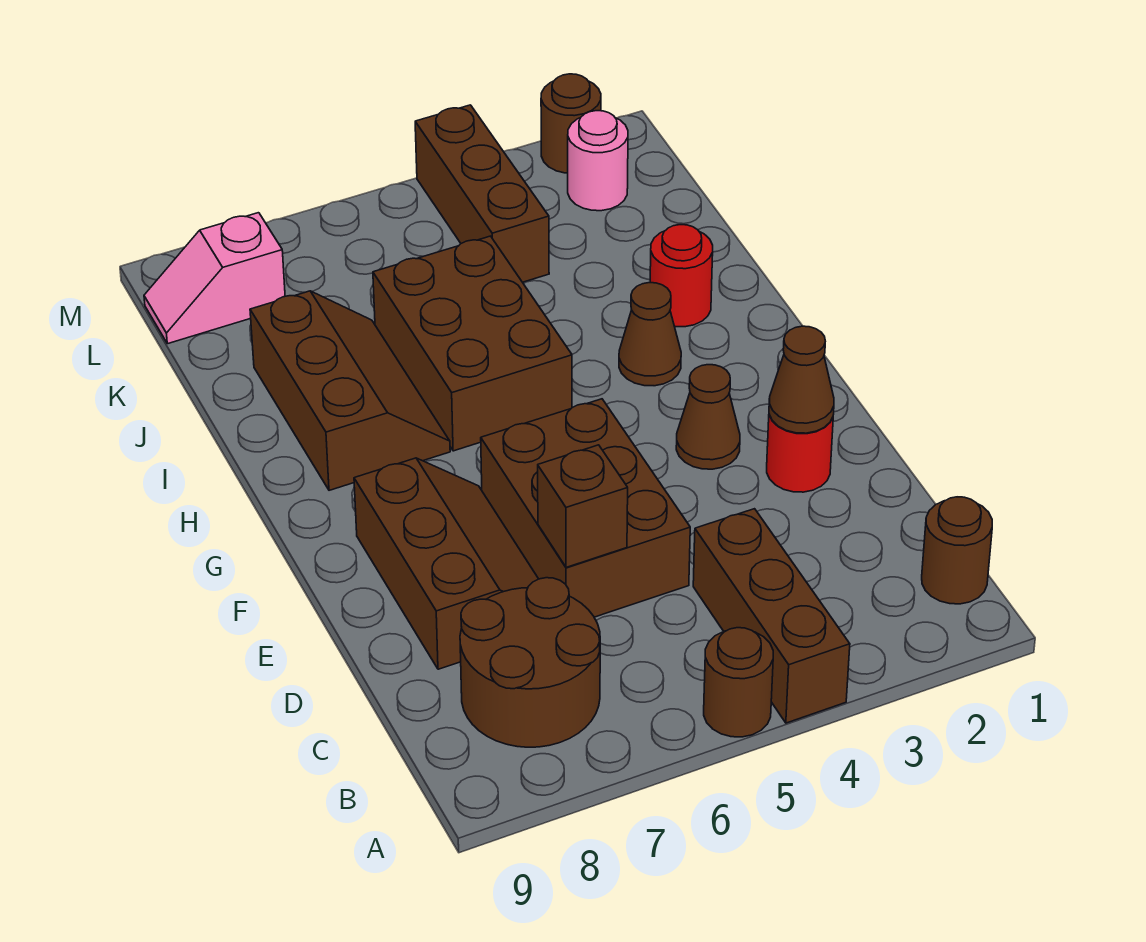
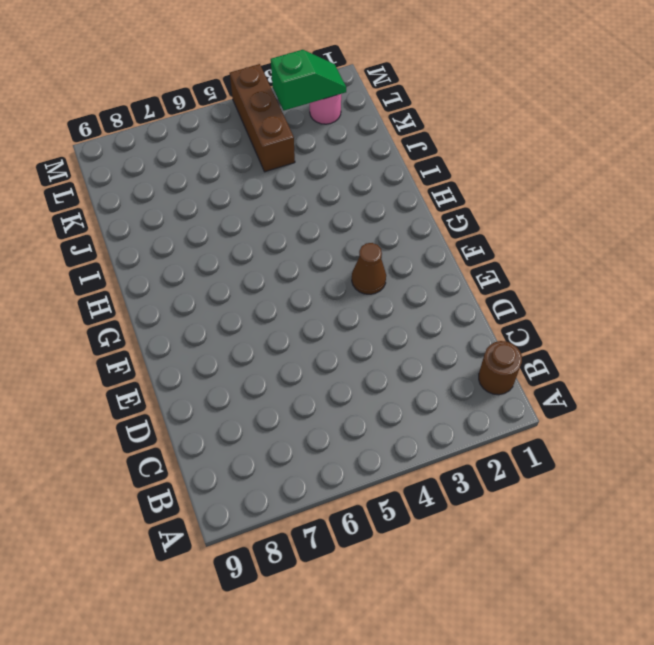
green 1x2 slope [271,50,346,110] -> none
none -> brown 1x3 brick [693,509,850,723]
none -> brown 1x1 round brick [704,628,773,737]
none -> brown 2x2 round brick [460,578,600,747]

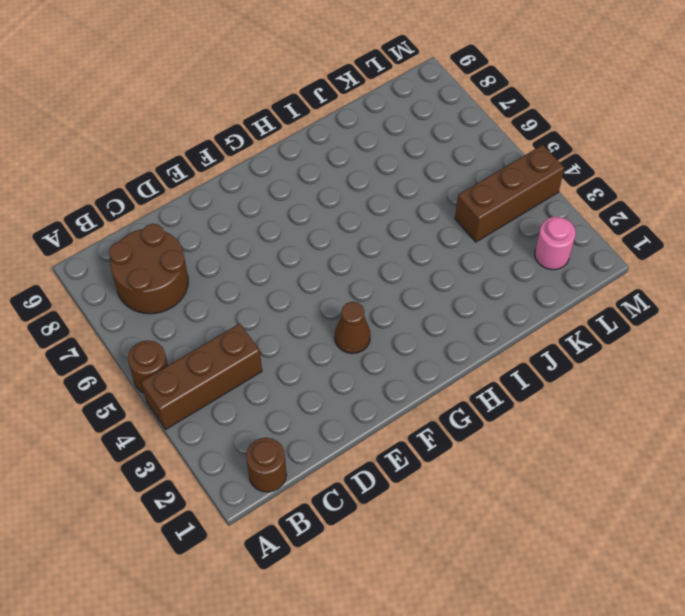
none -> brown 2x3 brick [481,399,690,617]
none -> brown 2x3 slope [354,458,538,669]
none -> red 1x1 round brick [767,415,833,492]

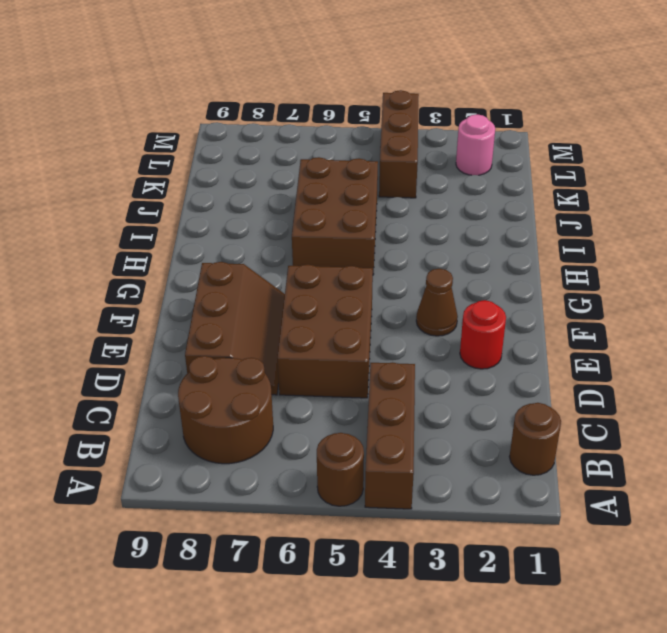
none -> brown 1x1 cone [619,283,681,386]
none -> brown 2x3 slope [250,291,450,490]
none -> red 1x1 round brick [650,225,713,327]

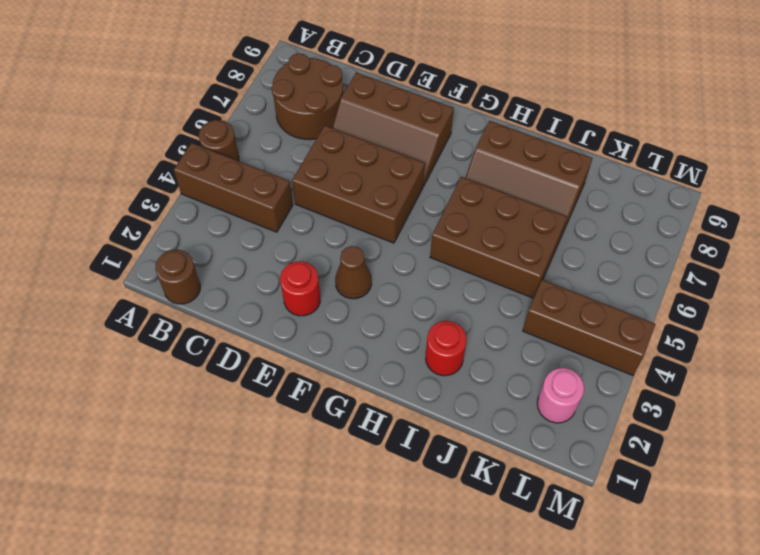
none -> brown 1x1 cone [619,283,681,386]
none -> pink 1x2 slope [144,213,285,344]
none -> brown 1x1 round brick [541,74,601,173]

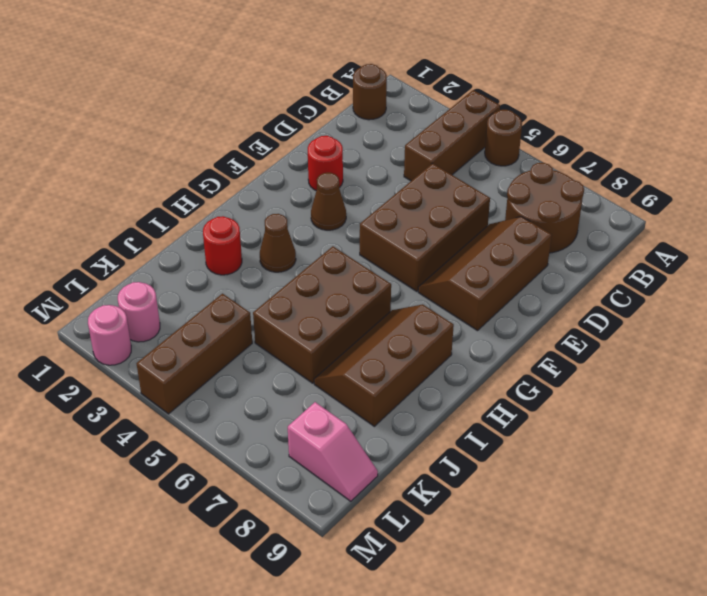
pink 1x1 round brick [88,305,131,365] -> brown 1x1 round brick [541,74,601,173]
none -> brown 1x1 brick [538,445,628,567]
none -> brown 1x1 cone [769,326,834,433]

